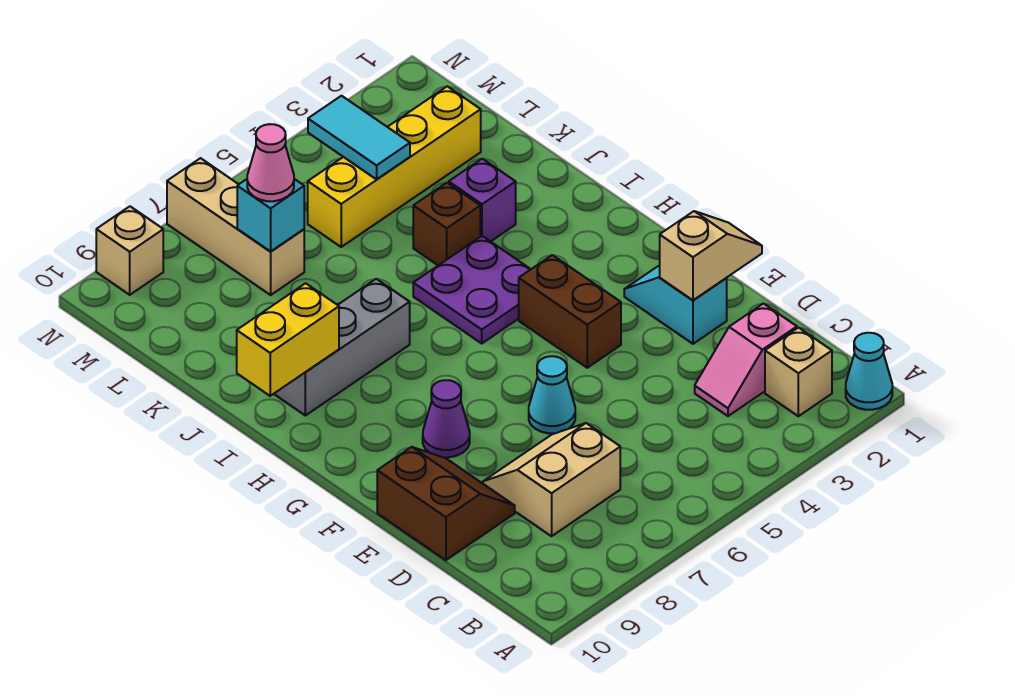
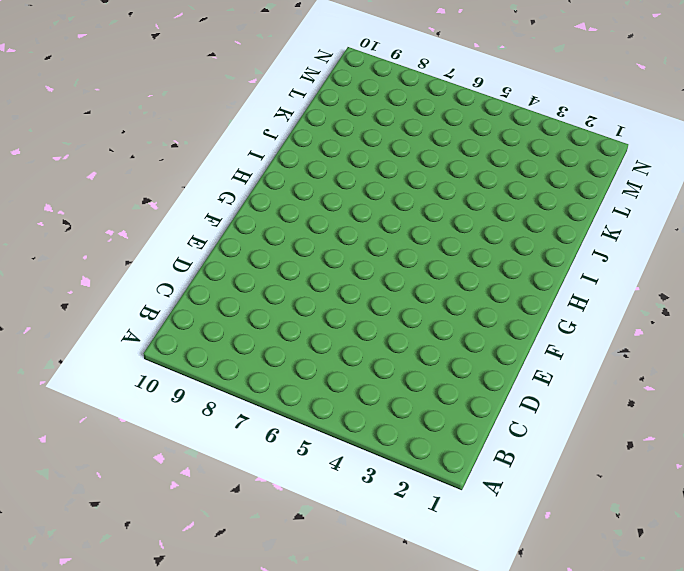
none -> cyan 1x1 cone [846,333,892,410]
none -> tan 1x1 brick [765,328,832,416]
none -> pink 1x2 slope [695,304,797,416]

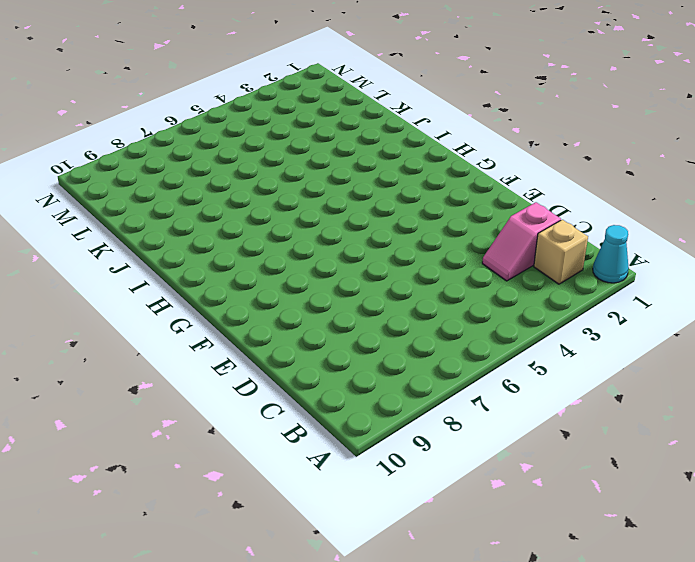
none -> tan 2x2 slope [483,423,620,536]
none -> brown 2x2 slope [377,447,515,560]
none -> cyan 1x2 slope [624,266,727,344]

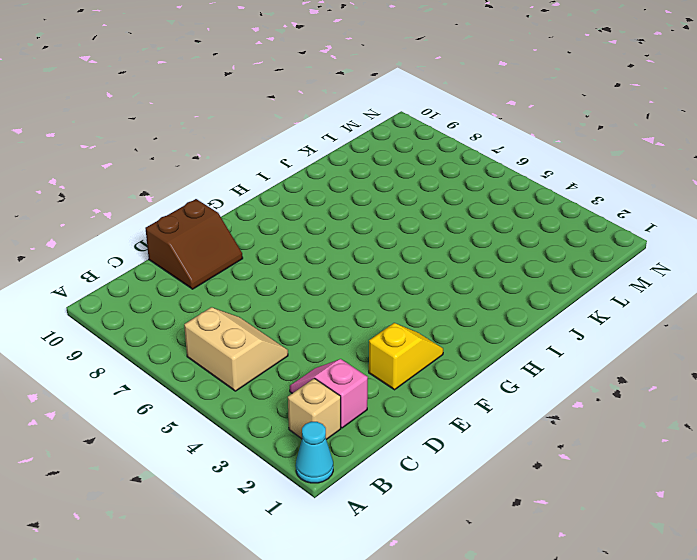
tan 2x2 slope [184,307,288,391] -> tan 2x2 slope moved to [483,423,620,536]
yellow 1x2 slope [369,323,443,390] -> cyan 1x2 slope [624,266,727,344]
none -> cyan 1x1 cone [529,356,575,433]
none -> brown 1x2 brick [519,255,621,368]
none -> purple 1x1 cone [423,380,470,457]

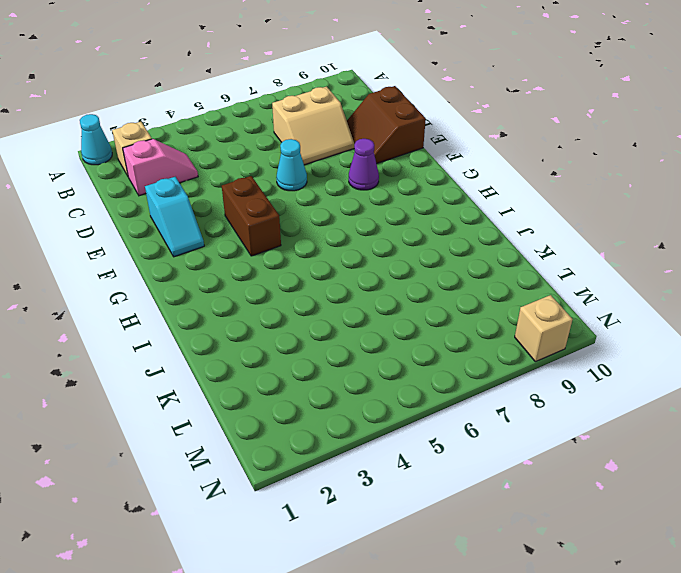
none -> purple 2x2 plate [413,236,531,343]
none -> grey 1x3 brick [274,279,410,416]
none -> purple 1x1 brick [449,159,516,241]

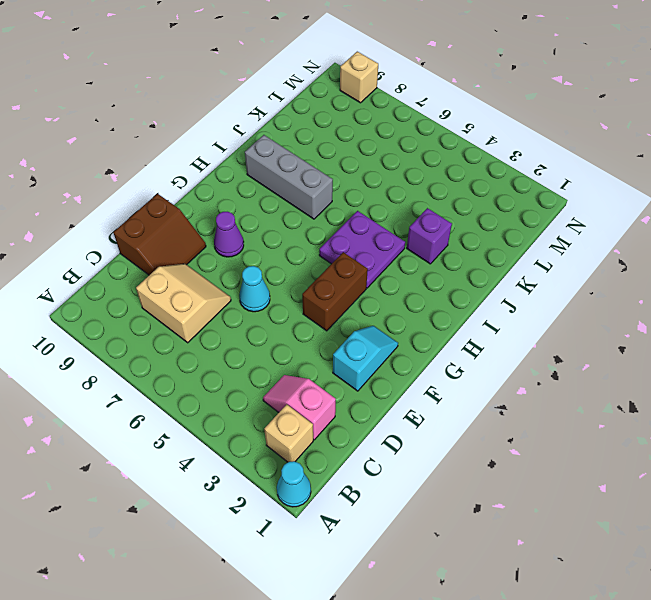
none -> brown 1x1 brick [413,183,480,265]
none -> yellow 1x4 brick [308,86,481,247]
none -> tan 1x3 brick [167,158,304,295]

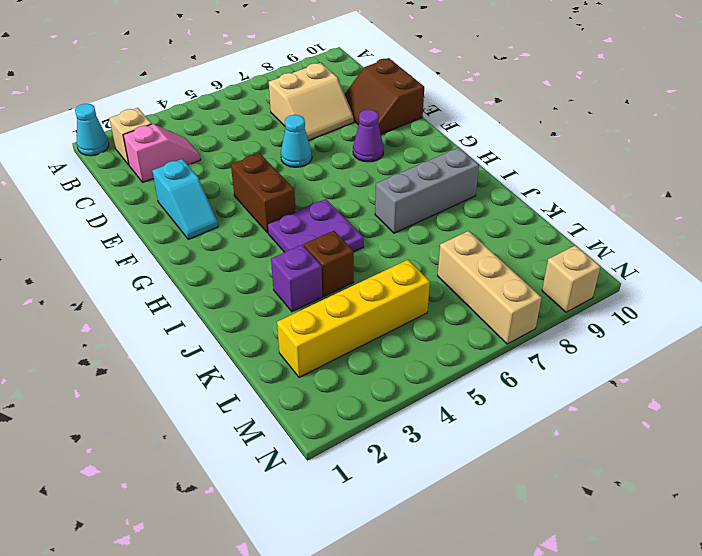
none -> tan 1x2 slope [660,211,762,300]
none -> yellow 1x2 brick [237,283,339,396]
none -> cyan 1x2 tile [308,96,410,179]

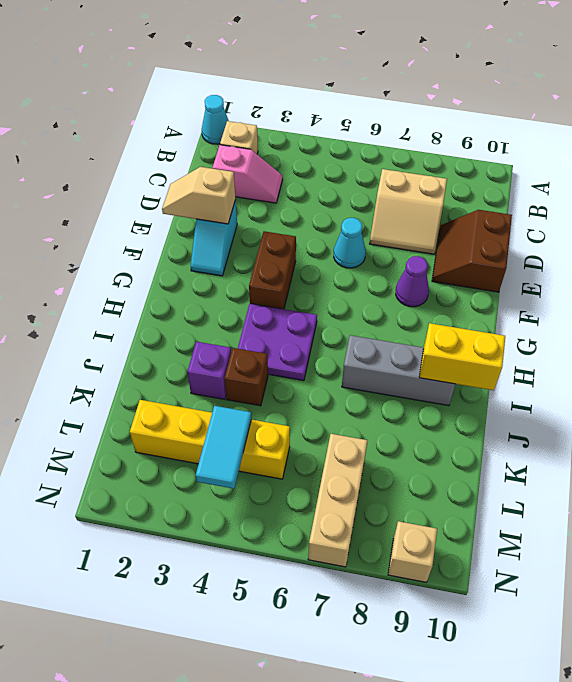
none -> cyan 1x1 brick [237,179,304,252]
none -> pink 1x1 cone [247,124,294,201]

